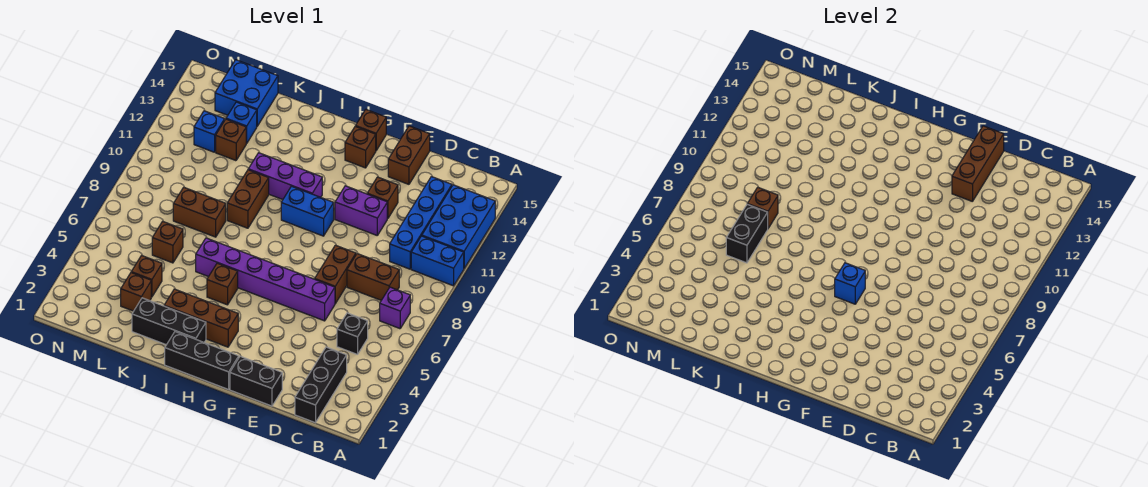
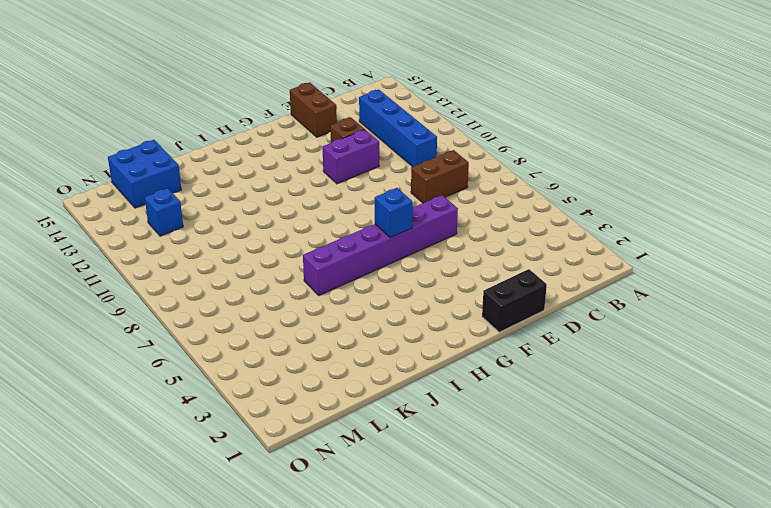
none -> blue 1x2 brick [411,236,464,286]
none -> blue 2x3 brick [422,185,495,268]
none -> purple 1x1 brick [380,287,410,329]
none -> black 1x3 brick [295,347,347,423]

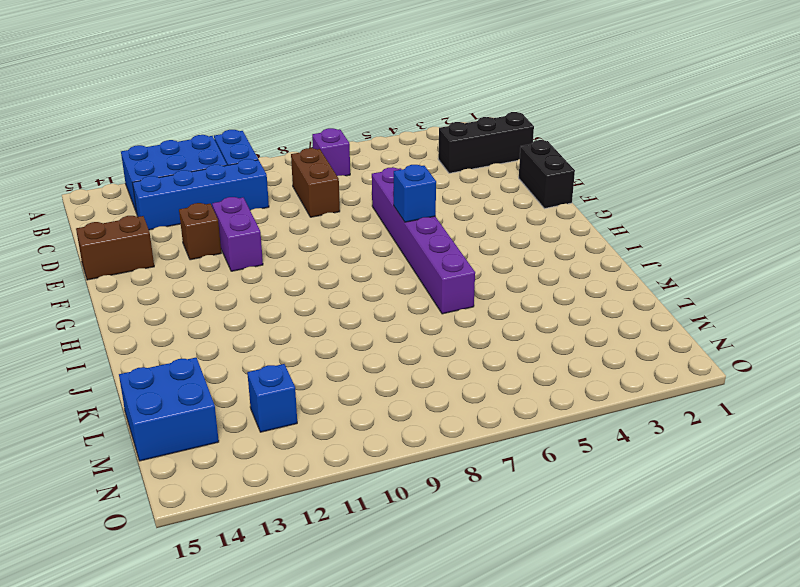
none -> black 1x1 brick [337,313,368,354]
none -> brown 1x2 brick [315,245,356,304]
none -> black 1x3 brick [165,332,239,389]
none -> blue 1x2 brick [281,186,334,236]

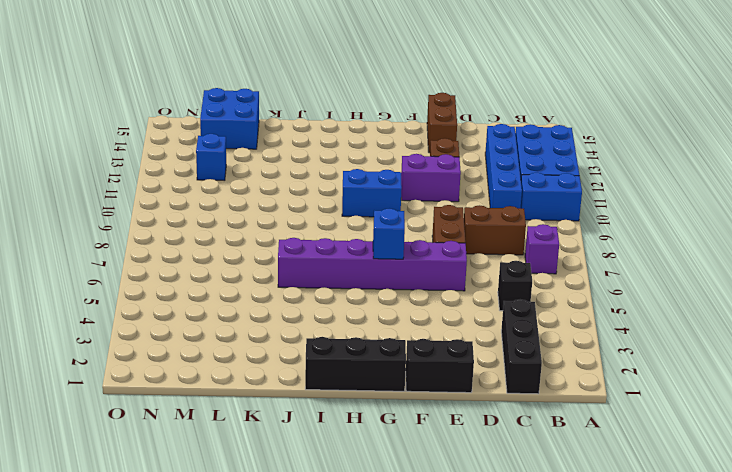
none -> brown 1x1 brick [345,126,376,168]
none -> brown 1x1 brick [356,110,386,150]
none -> brown 1x3 brick [164,289,238,347]
none -> purple 1x3 brick [248,153,322,200]

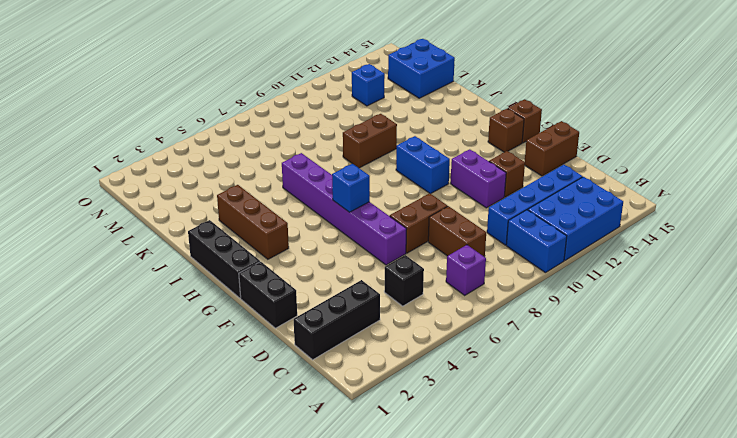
none -> purple 1x3 brick [248,153,322,200]
none -> black 1x3 brick [132,298,206,345]
none -> brown 1x1 brick [207,263,238,305]
none -> brown 1x2 brick [173,187,226,237]

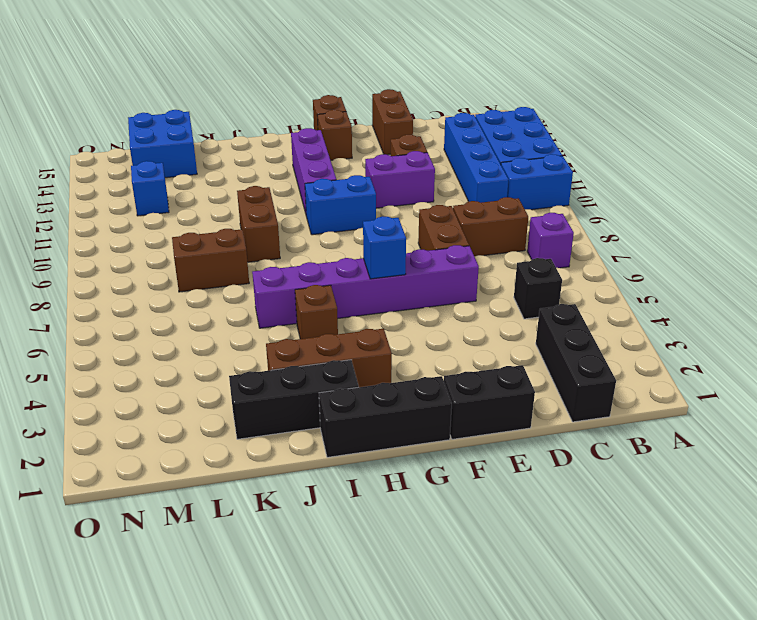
purple 1x3 brick [291,128,336,213] -> purple 1x3 brick turned to [248,153,322,200]
none -> brown 1x1 brick [121,273,151,311]
none -> brown 1x1 brick [131,256,162,297]
none -> brown 1x1 brick [152,221,183,263]
none -> brown 1x1 brick [216,119,247,161]

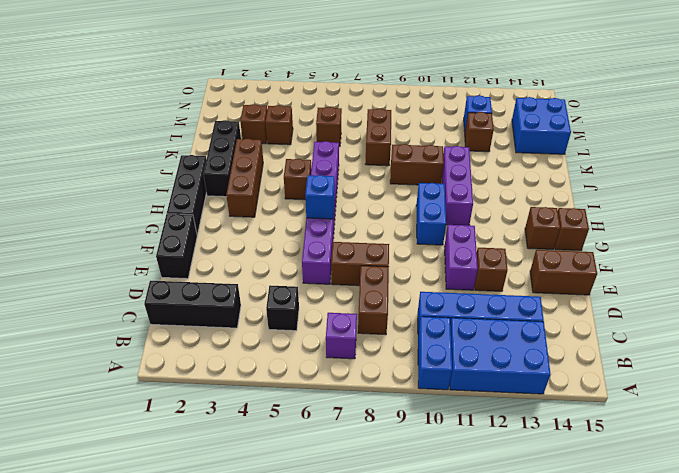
none -> blue 1x1 brick [226,102,257,143]
none -> brown 1x3 brick [952,126,1004,202]
none -> black 1x2 brick [726,204,768,263]
none -> brown 1x1 brick [747,187,778,228]

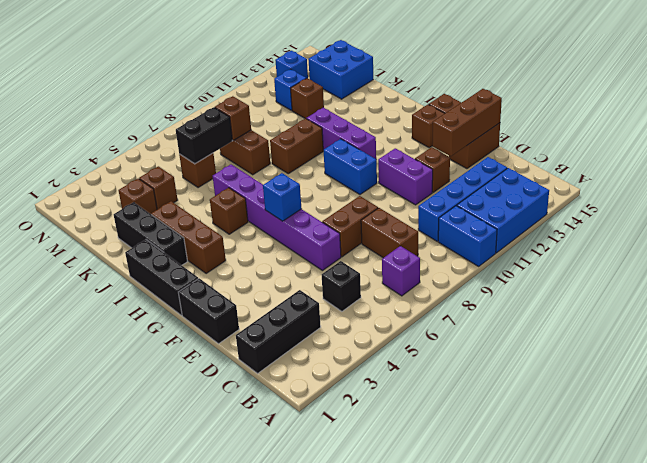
blue 1x1 brick [275,51,308,78] -> blue 1x1 brick moved to [226,102,257,143]

